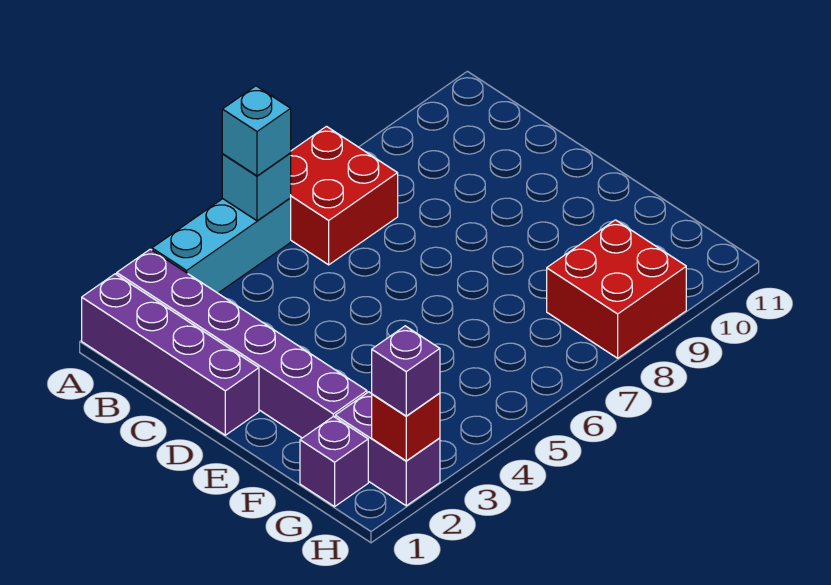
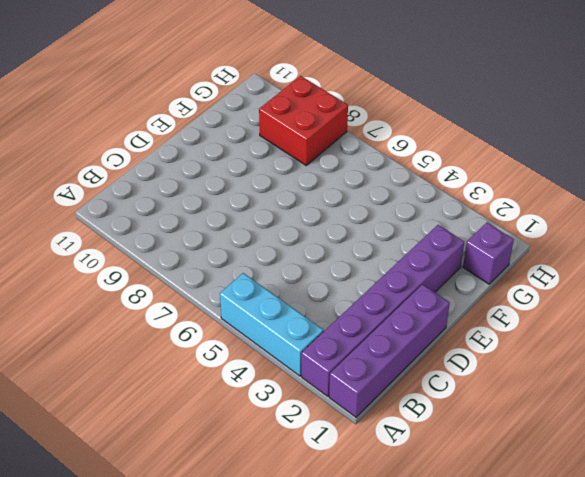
none -> red 2x2 brick [291,126,398,265]
none -> purple 1x2 brick [335,392,440,506]

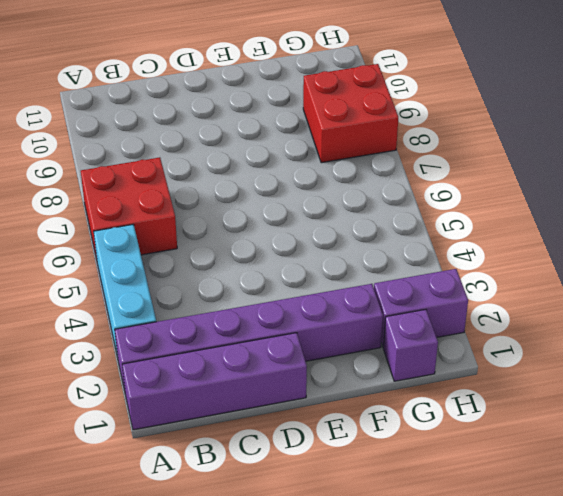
none -> cyan 1x1 brick [222,153,291,221]
none -> red 1x1 brick [372,393,440,461]

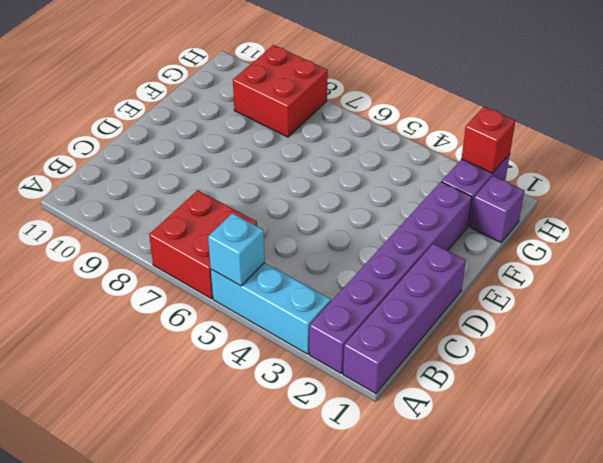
none -> cyan 1x1 brick [222,86,291,176]
none -> purple 1x1 brick [372,326,440,416]

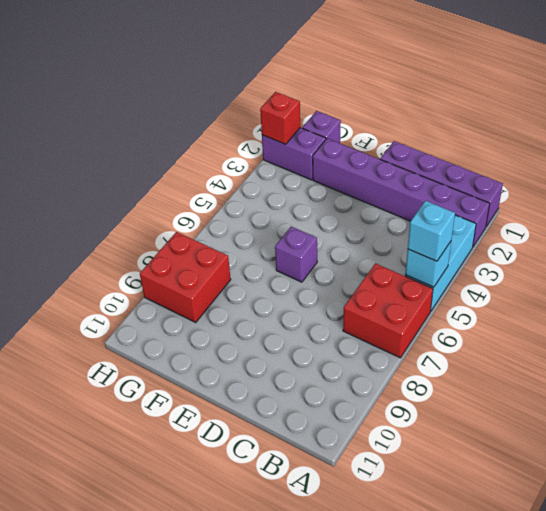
purple 1x1 brick [275,227,317,282] -> purple 1x1 brick moved to [372,326,440,416]

